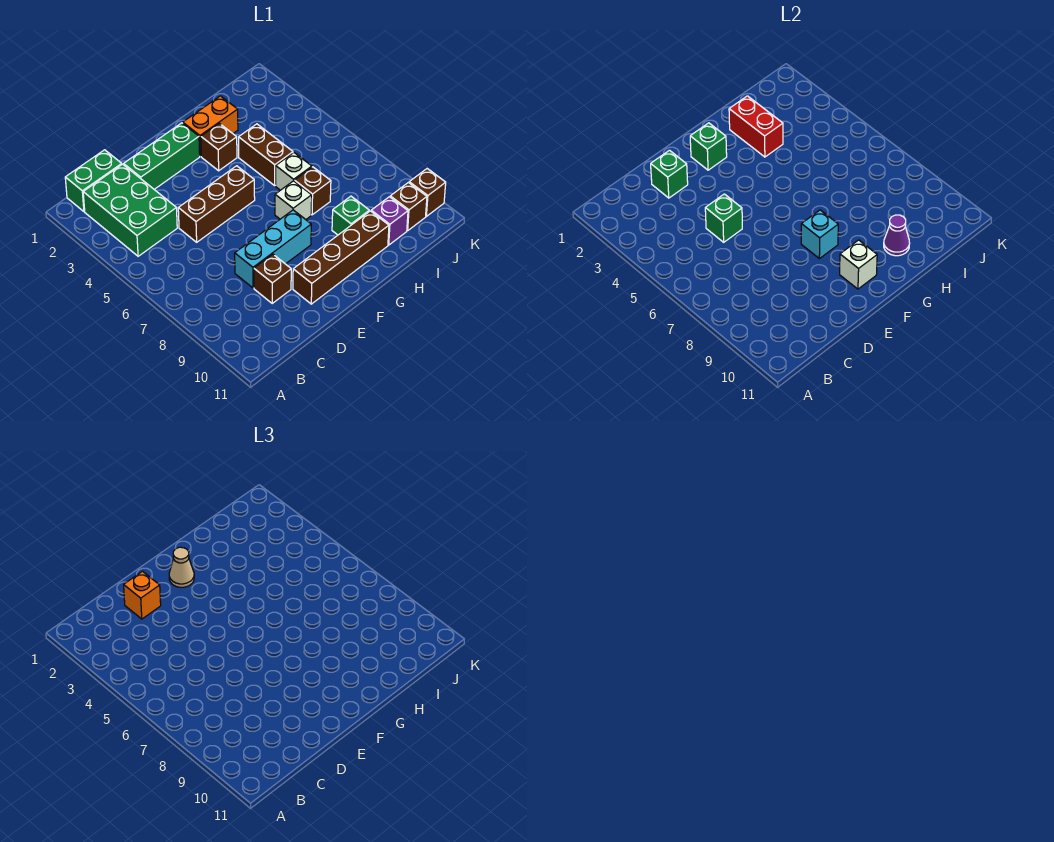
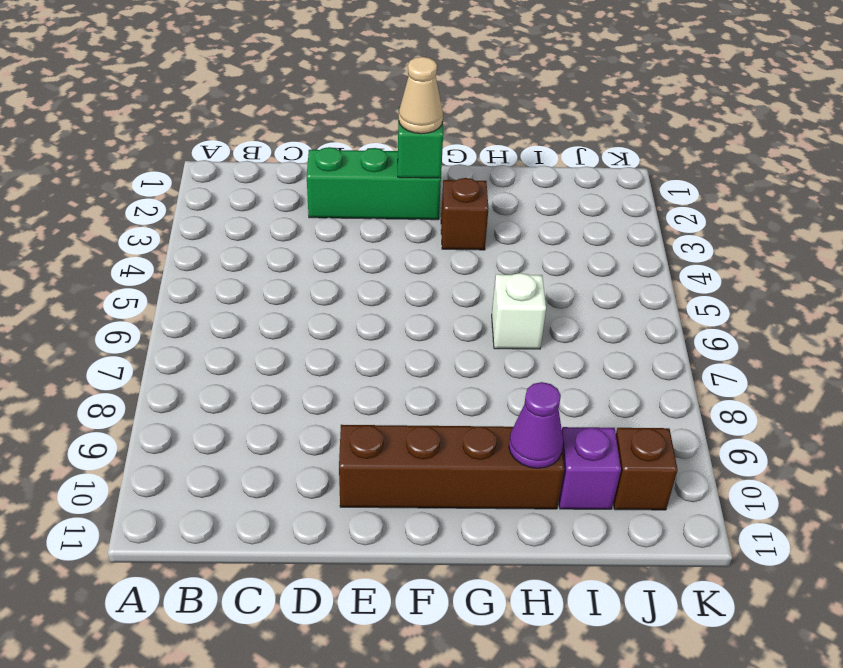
none -> green 1x2 brick [65,150,122,211]
none -> green 2x3 brick [83,164,177,256]
none -> brown 1x3 brick [178,166,255,242]

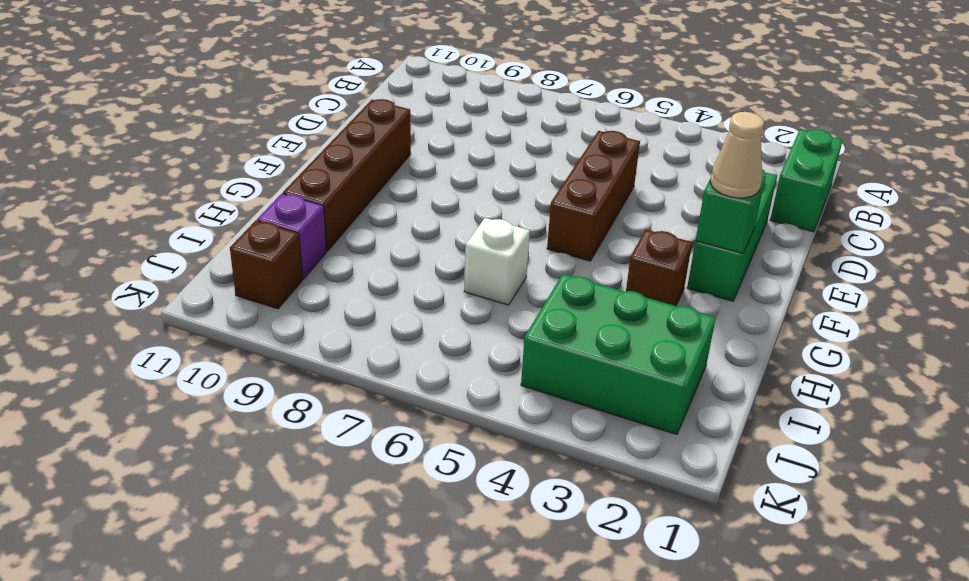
green 2x3 brick [521,274,716,435] -> green 2x3 brick moved to [83,164,177,256]
none -> cyan 1x3 brick [235,210,311,288]
none -> brown 1x1 brick [254,254,291,303]
none -> orange 1x2 brick [183,96,238,156]

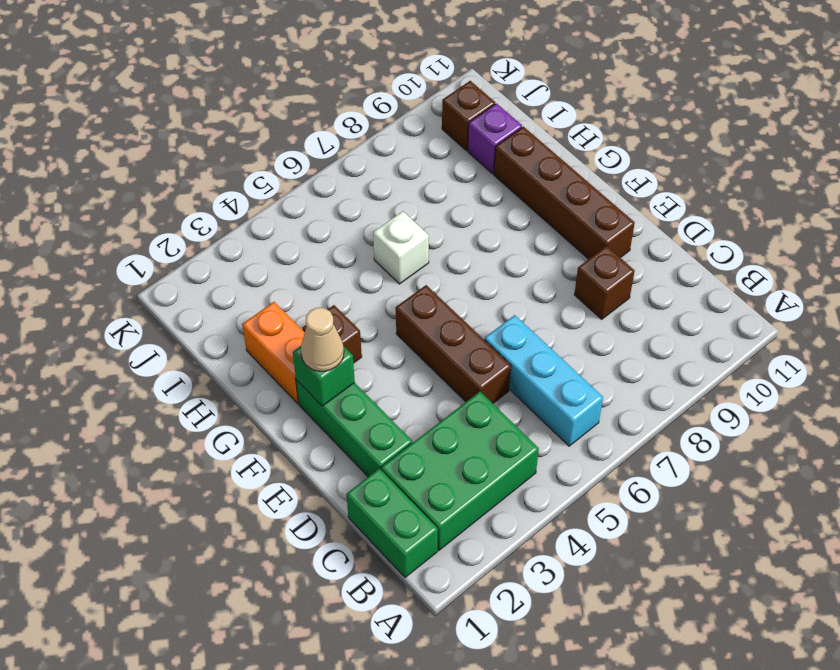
cyan 1x3 brick [484,315,603,446] -> cyan 1x3 brick moved to [235,210,311,288]
none -> white 1x1 brick [275,181,312,219]
none -> brown 1x2 brick [239,124,293,185]
none -> brown 1x1 brick [294,167,331,215]

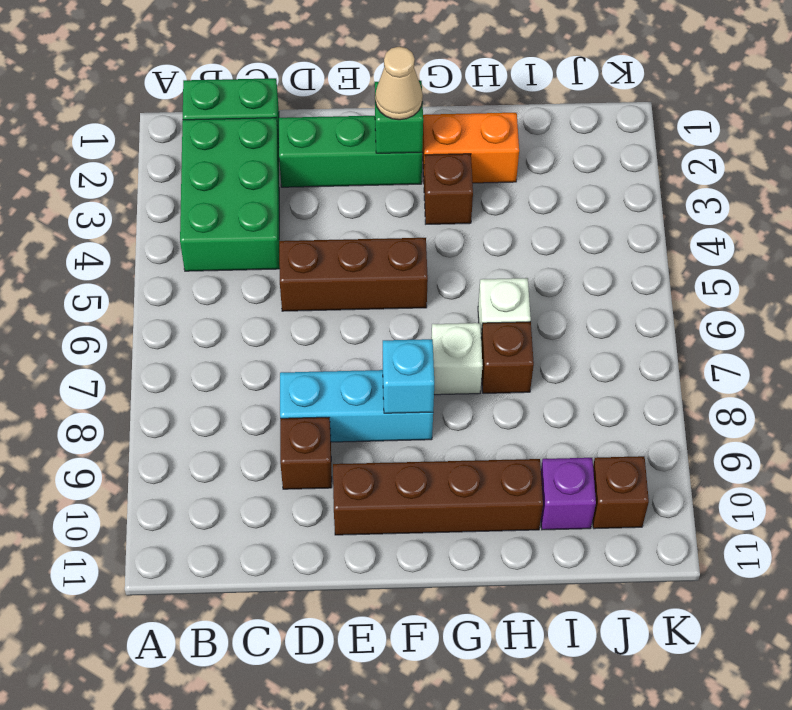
none -> brown 1x2 brick [239,124,293,185]
none -> green 1x1 brick [332,196,369,235]
none -> brown 1x1 brick [409,169,446,216]

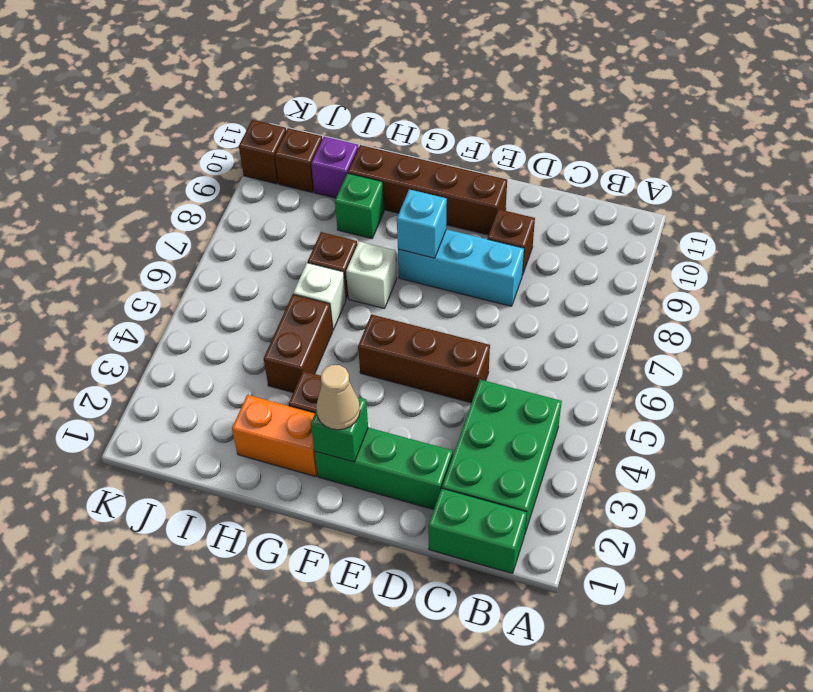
none -> green 1x1 brick [651,150,688,198]
none -> green 1x1 brick [705,194,742,242]
none -> white 1x1 brick [840,240,877,289]

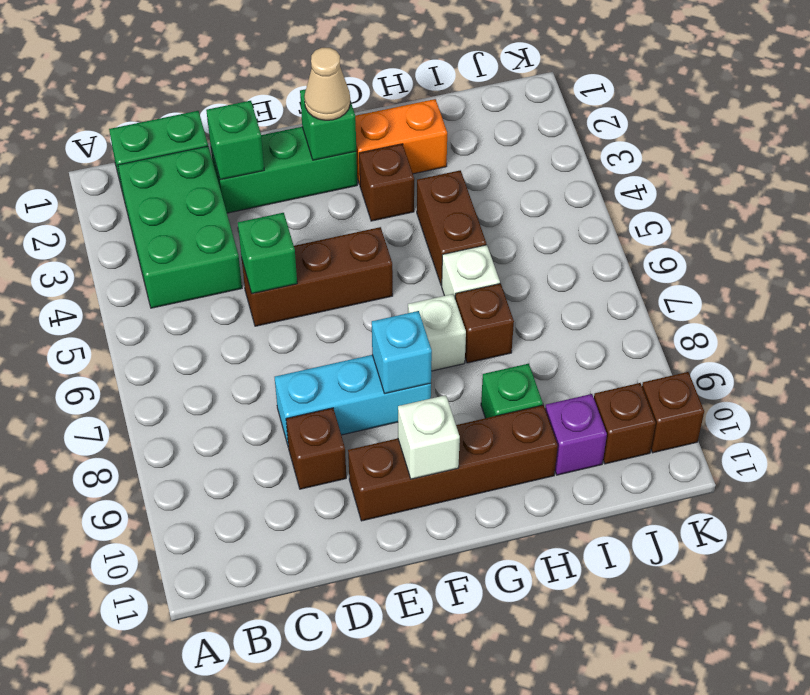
none -> red 1x2 brick [729,96,783,157]
none -> purple 1x1 cone [884,215,910,256]
none -> orange 1x1 brick [124,571,161,619]

